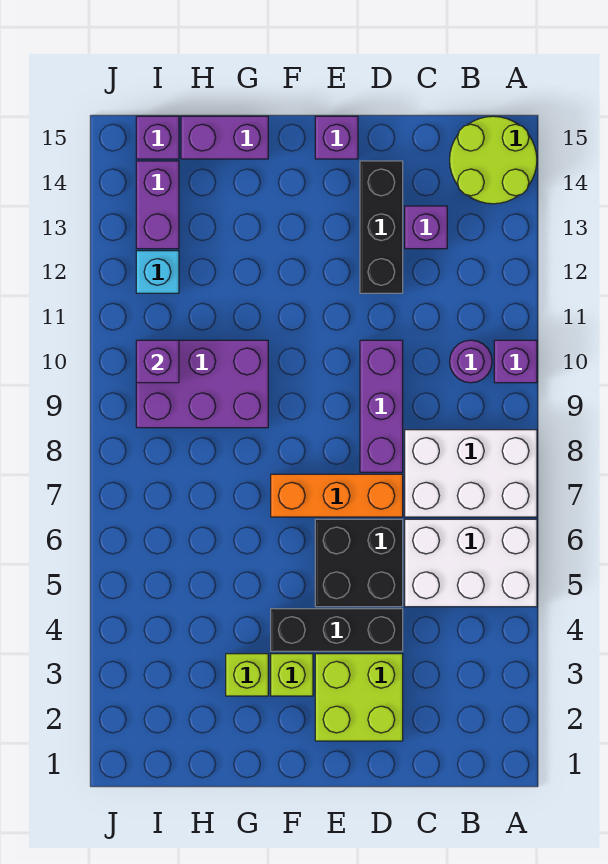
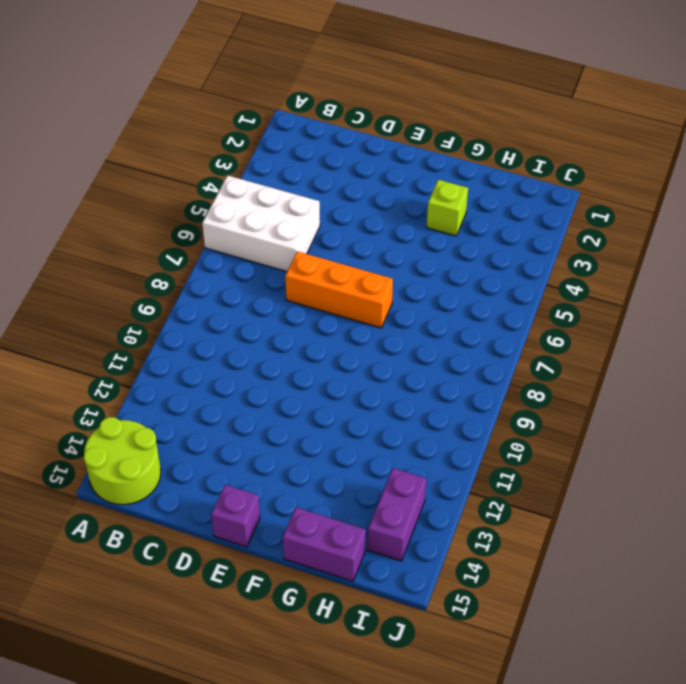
none -> white 2x3 brick [405,430,537,517]
none -> purple 1x1 brick [494,340,537,383]
none -> purple 1x1 round brick [450,340,492,383]

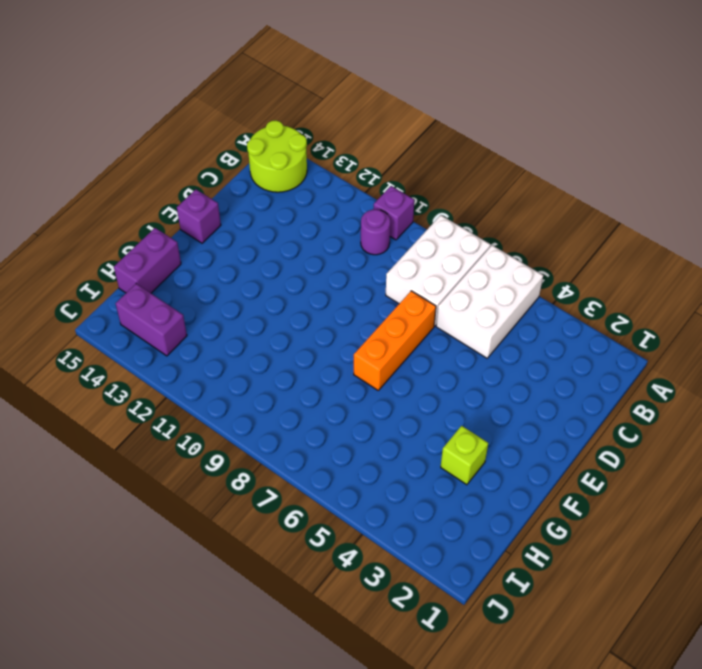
none -> purple 1x1 brick [405,206,447,249]
none -> lime 2x2 brick [315,654,403,741]
none -> black 1x3 brick [271,609,403,651]

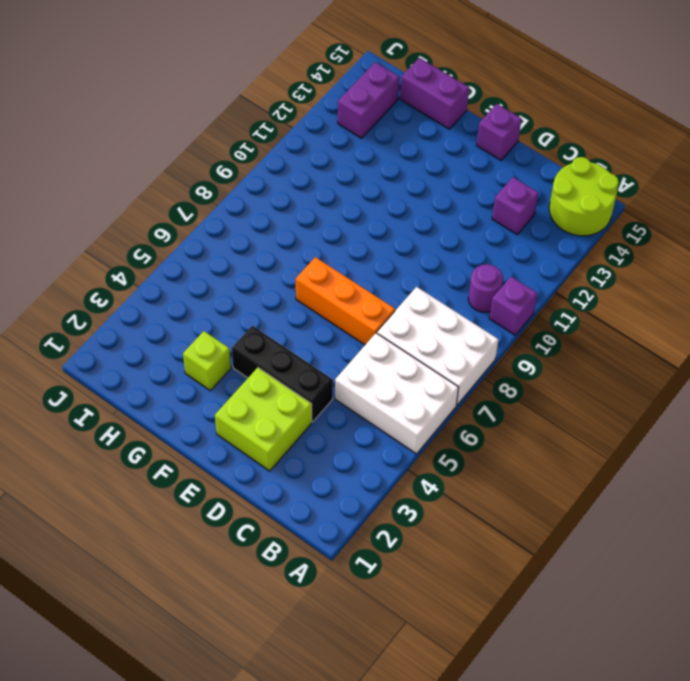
none -> black 2x2 brick [315,519,403,607]
none -> purple 1x3 brick [360,340,403,472]
none -> black 1x3 brick [360,161,403,293]

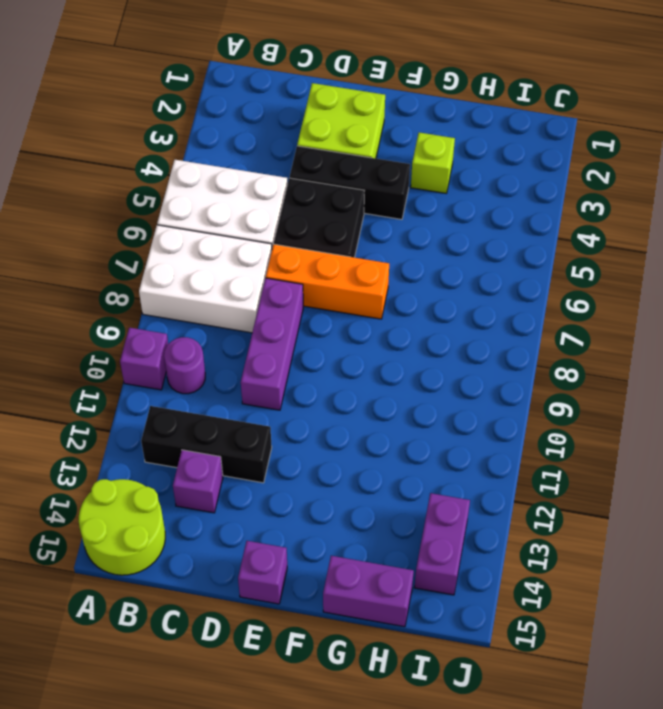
black 1x3 brick [141,406,272,483] -> black 1x3 brick turned to [360,161,403,293]
none -> lime 1x1 brick [271,654,313,696]
none -> purple 2x3 brick [136,340,268,428]
none -> cyan 1x1 brick [136,251,179,293]

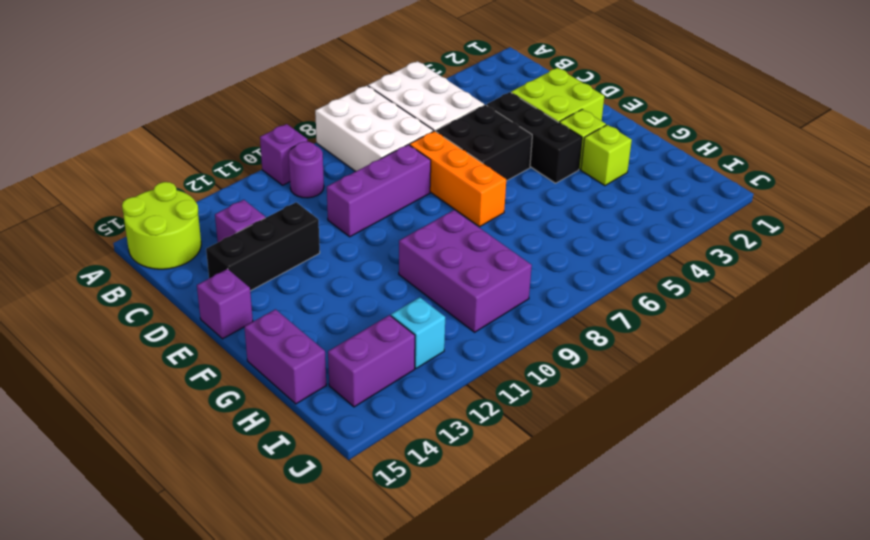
none -> purple 1x1 brick [136,116,179,159]
none -> purple 1x1 brick [136,340,179,383]

